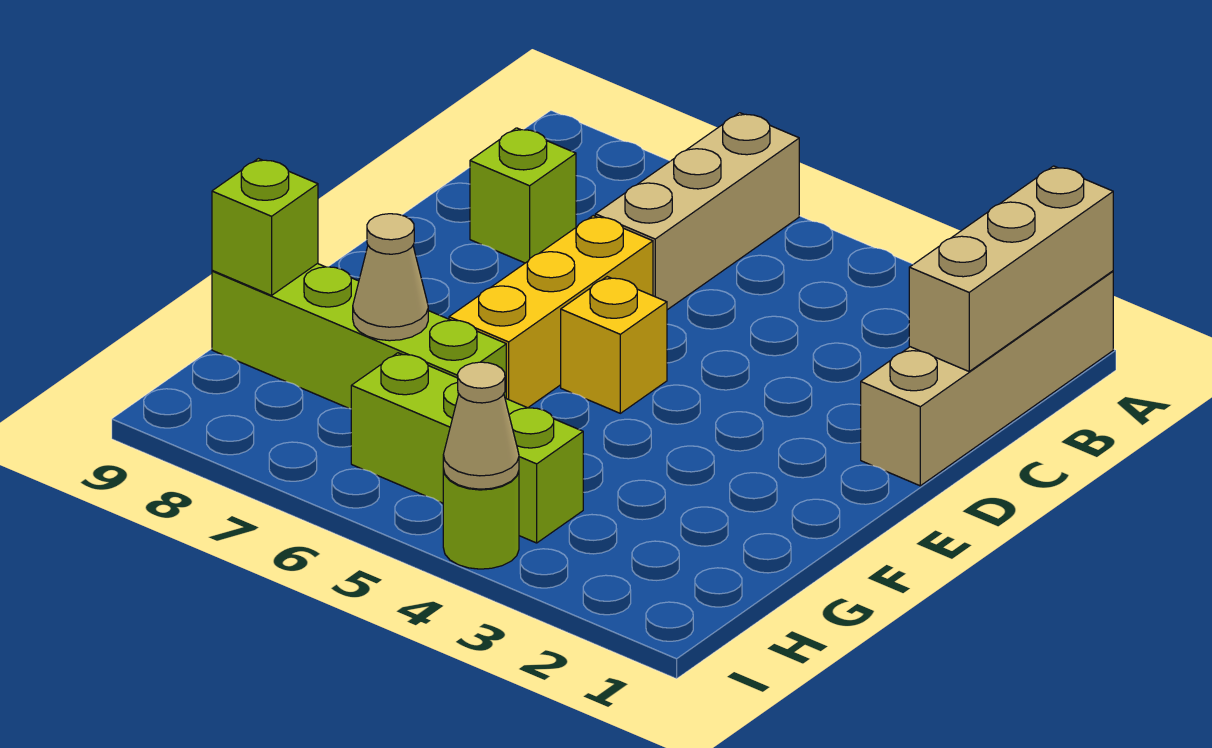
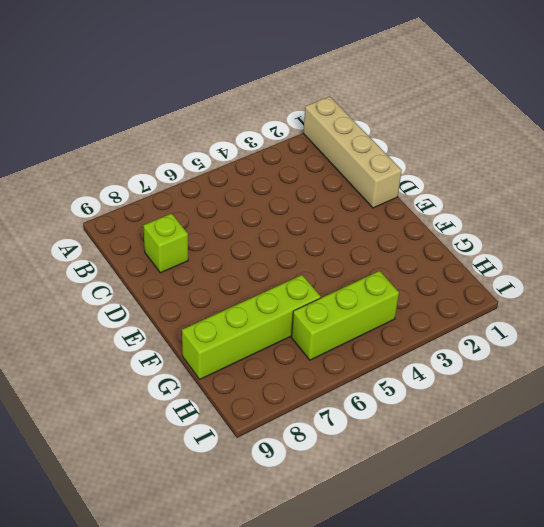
none -> tan 1x3 brick [595,113,799,310]
none -> yellow 1x3 brick [449,216,653,408]
none -> yellow 1x1 brick [561,277,667,413]

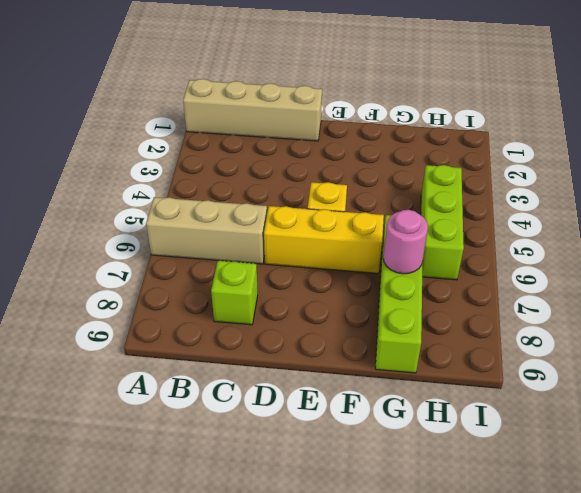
pink 1x1 round brick [383,210,428,274] -> tan 1x1 cone [353,214,428,341]
none -> lime 1x1 round brick [443,469,519,569]
none -> tan 1x3 brick [909,166,1113,371]
none -> lime 1x1 brick [212,159,318,295]

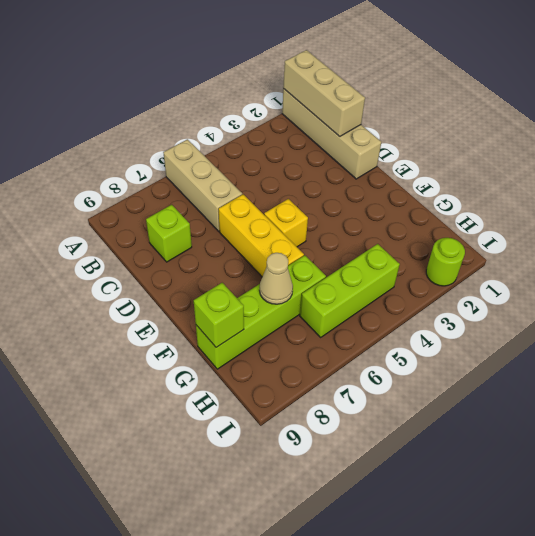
lime 1x1 round brick [426,238,465,286] -> lime 1x1 round brick moved to [443,469,519,569]
none -> tan 1x1 cone [443,362,519,489]

